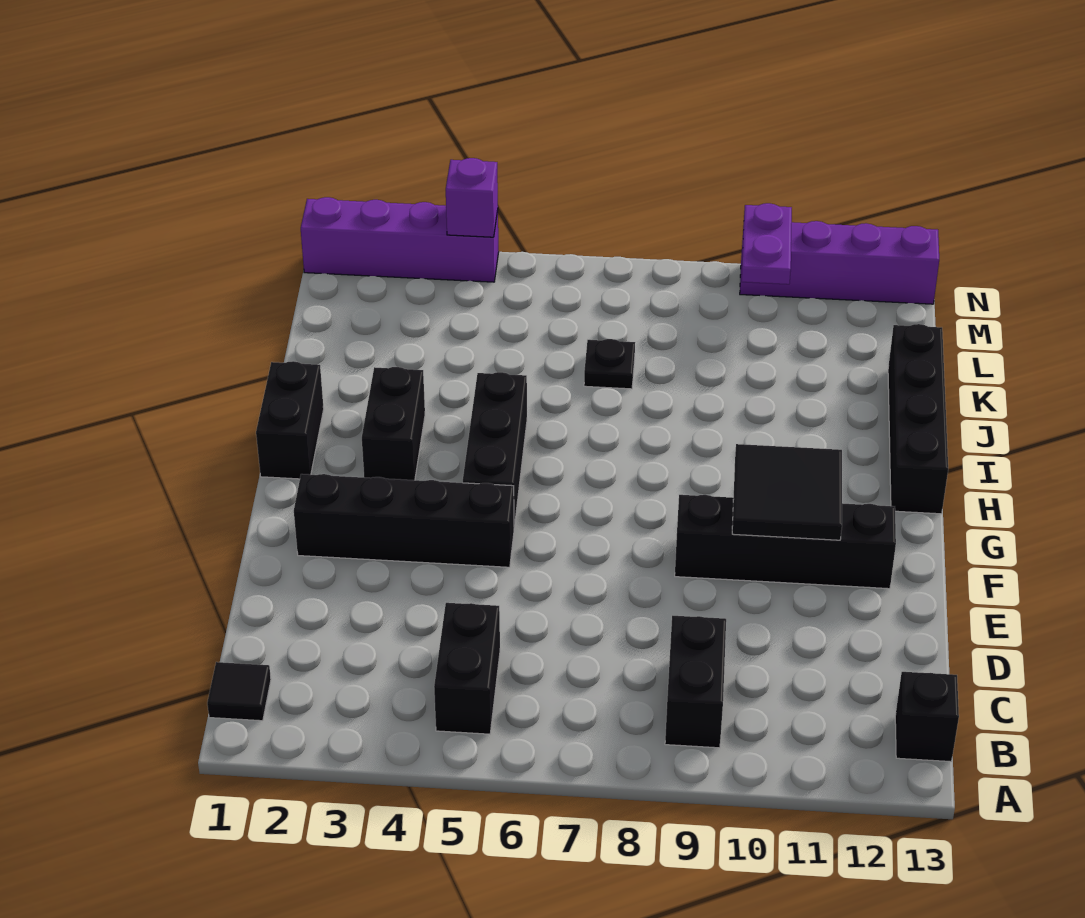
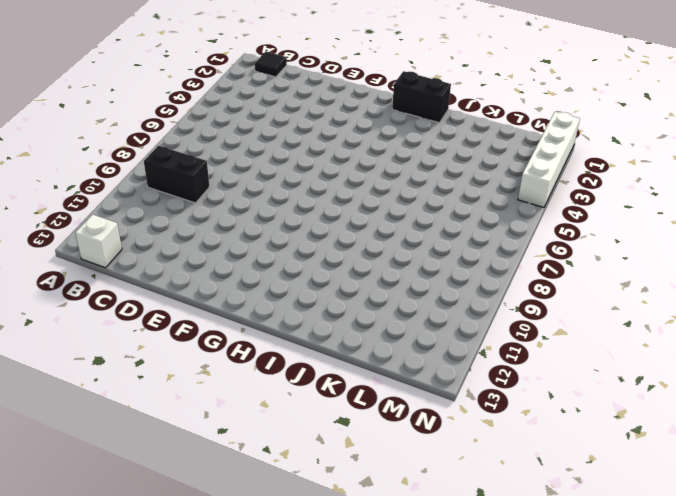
white 1x1 brick [75,215,122,268] -> black 1x1 brick [895,672,959,762]
white 1x4 brick [518,112,580,207] -> purple 1x4 brick [301,197,499,282]
none -> black 1x2 brick [434,603,500,734]
none -> black 1x4 brick [294,474,514,567]
none -> black 1x4 brick [675,495,896,589]

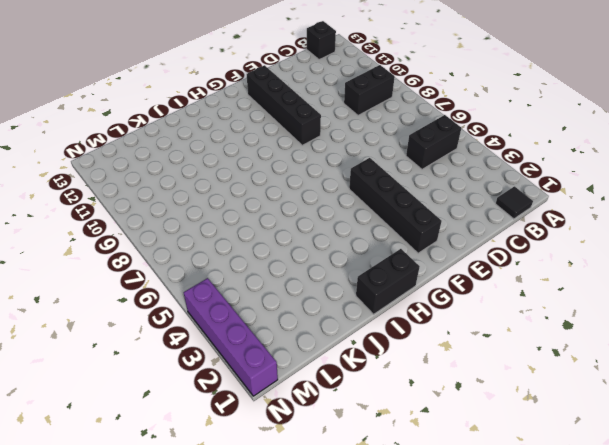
none -> black 1x3 brick [463,372,527,527]
none -> black 1x2 brick [362,367,425,480]
none -> black 1x4 brick [888,324,948,514]

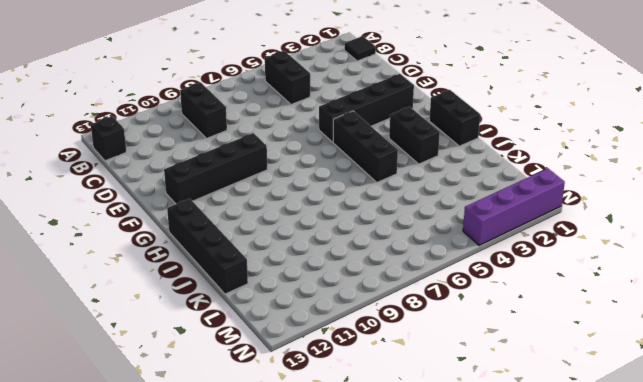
none -> black 1x1 plate [584,339,635,389]
none -> purple 1x4 brick [740,221,939,304]
none -> black 2x2 tile [732,444,842,540]

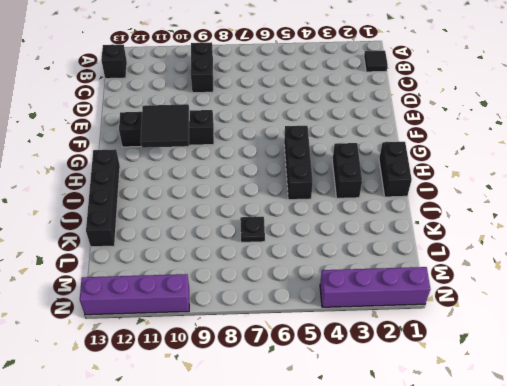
none -> black 1x2 brick [434,603,500,734]
none -> black 1x4 brick [294,474,514,567]
none -> purple 1x2 plate [742,203,792,284]

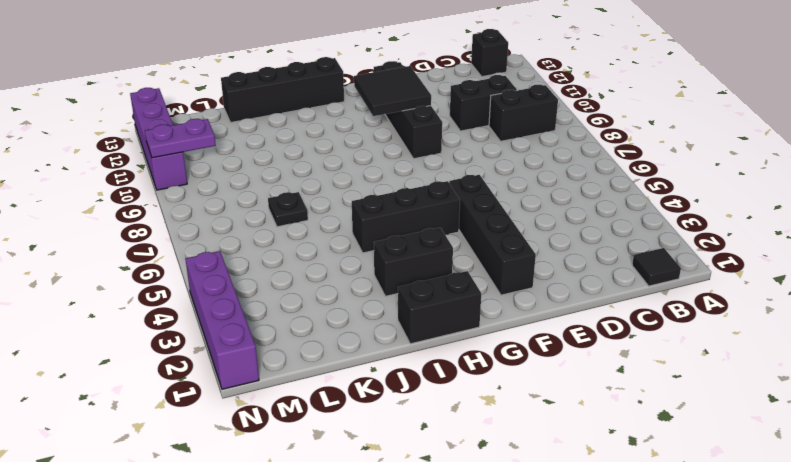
black 1x2 brick [450,75,517,131] -> black 1x2 brick moved to [434,603,500,734]
none -> purple 1x1 brick [446,158,498,237]

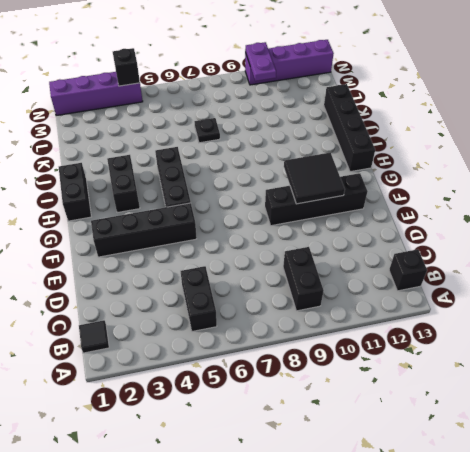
black 1x1 brick [113,48,140,86] -> purple 1x1 brick [446,158,498,237]

